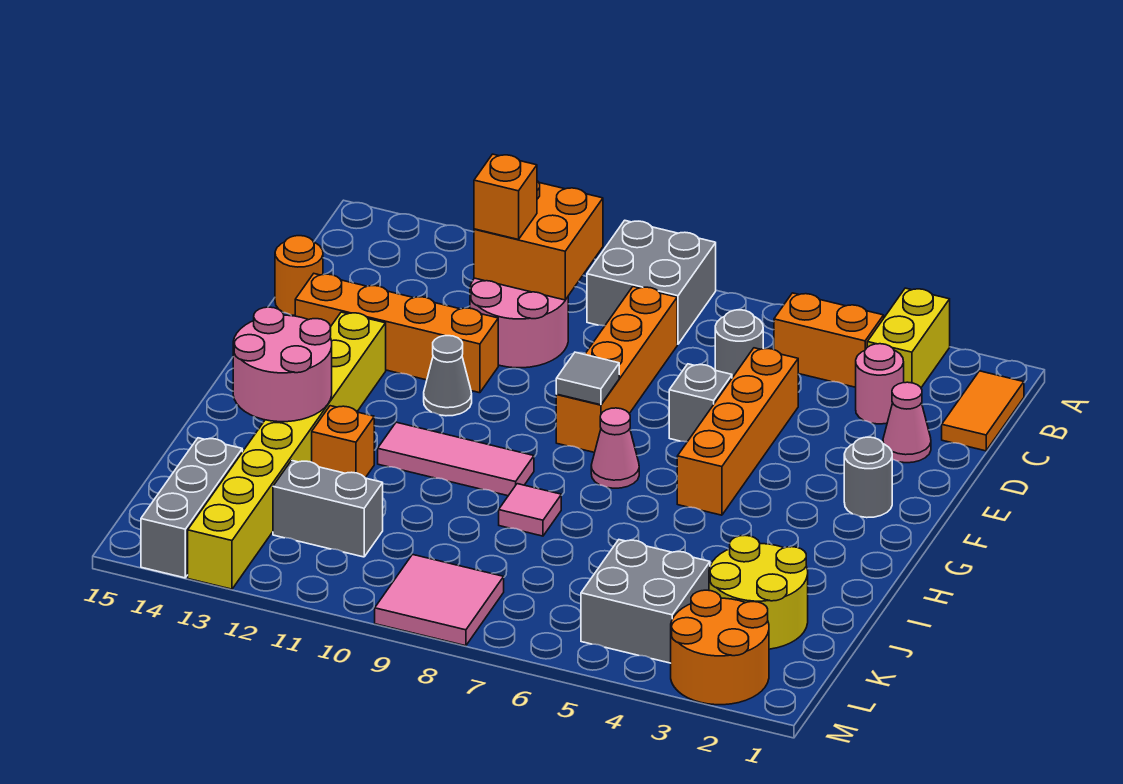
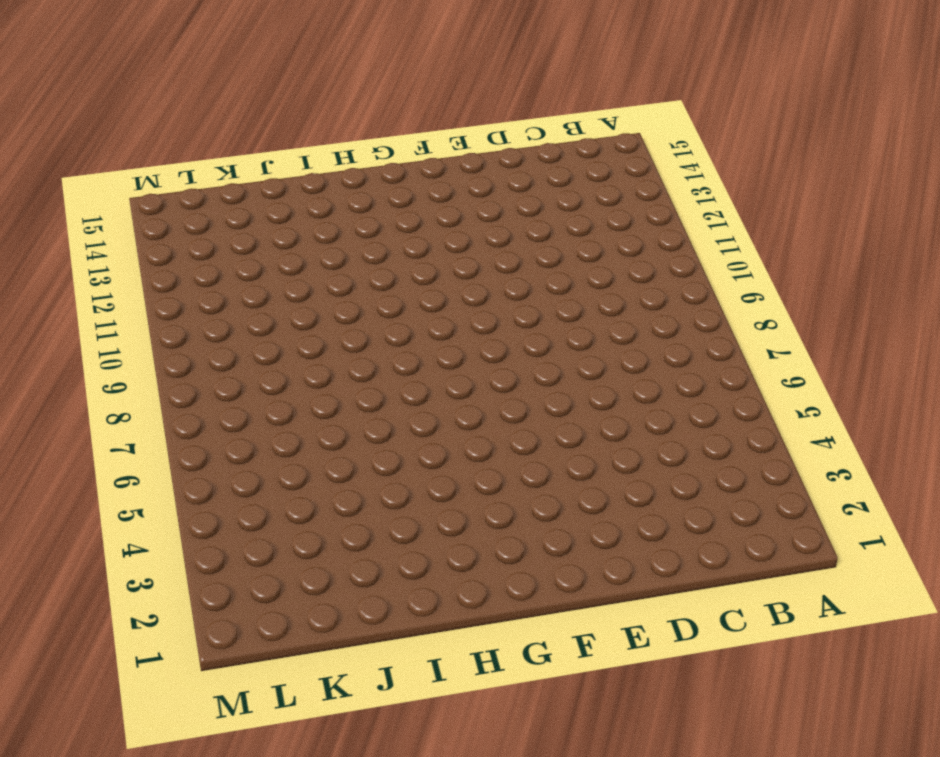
none -> yellow 1x2 brick [867,288,950,387]
none -> grey 2x2 brick [587,220,716,344]
none -> orange 1x2 tile [942,371,1024,451]
none -> orange 1x2 brick [774,293,884,387]

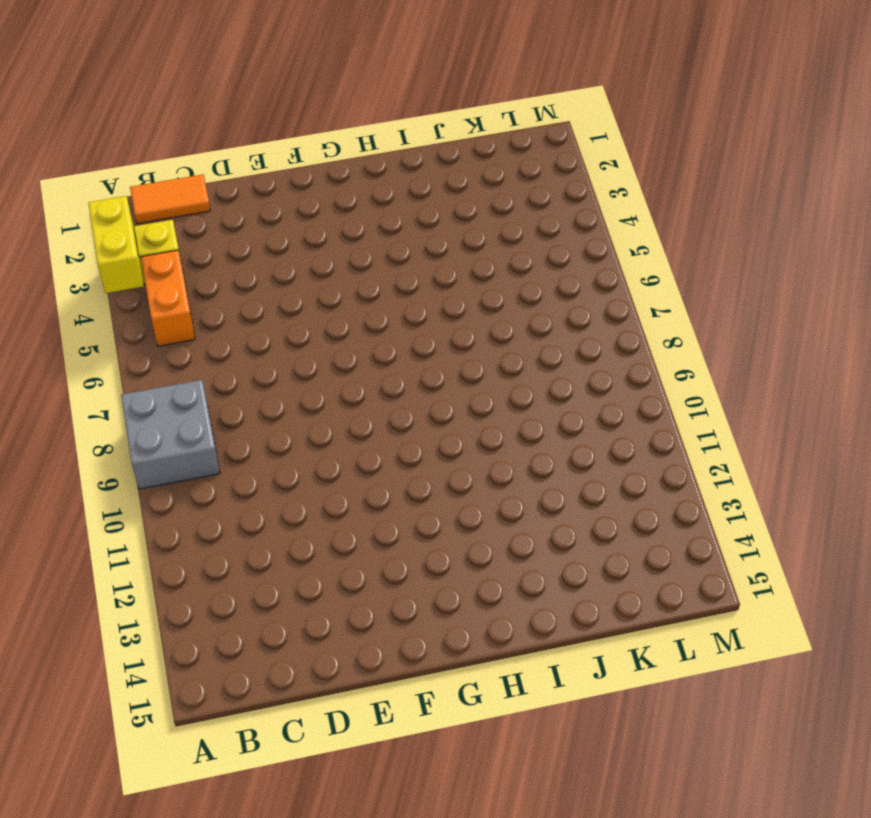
yellow 1x2 brick [88,196,144,293] -> none
none -> pink 1x1 round brick [856,344,904,424]
none -> grey 1x1 round brick [715,310,763,378]
none -> orange 1x4 brick [556,287,677,453]
none -> pink 2x2 round brick [470,278,568,368]

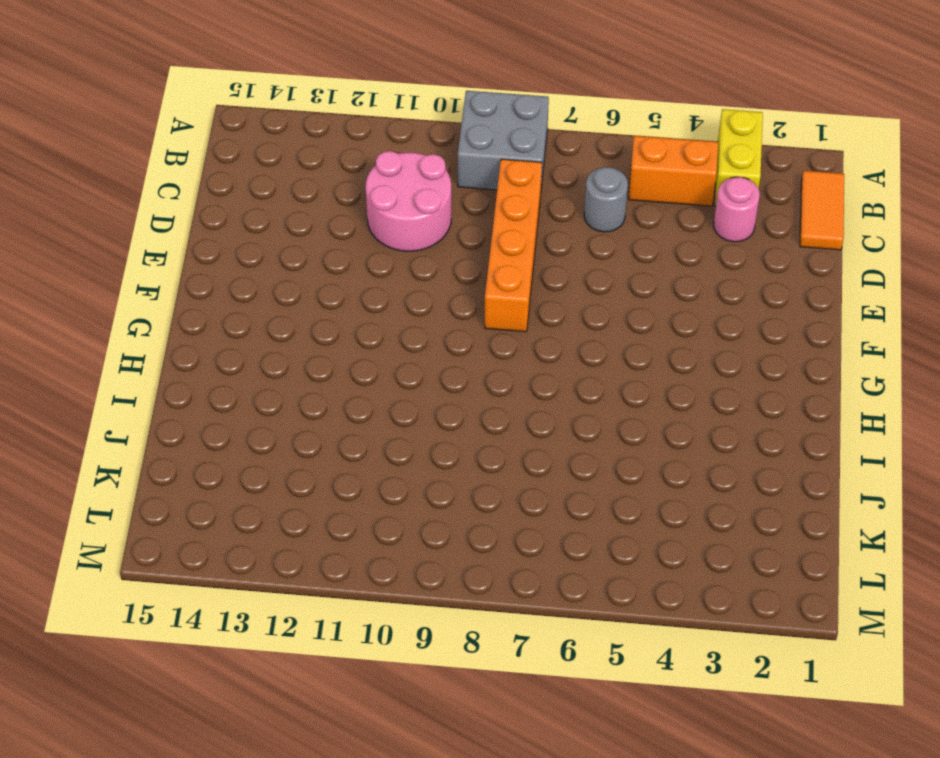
none -> pink 1x1 cone [883,382,931,463]
none -> orange 1x4 brick [677,348,798,515]
none -> orange 1x1 round brick [275,236,323,316]
none -> grey 1x1 brick [669,364,732,442]

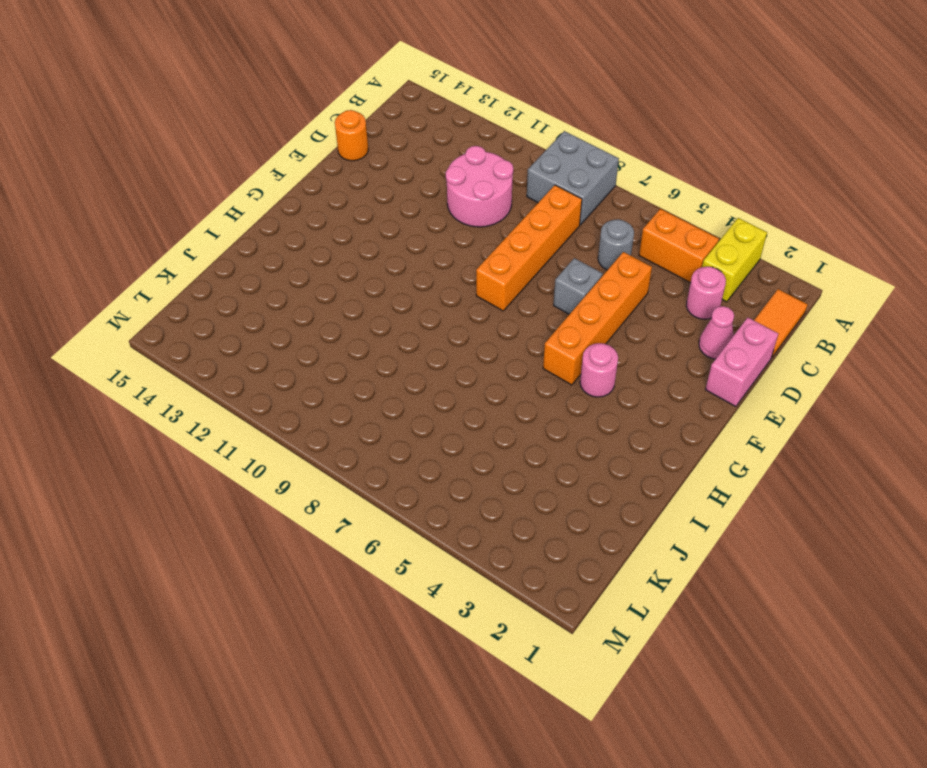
pink 1x2 brick [705,318,778,407] -> none
pink 1x1 round brick [580,343,618,397] -> none
none -> orange 1x4 brick [295,274,498,393]
none -> grey 1x1 round brick [844,437,892,518]
none -> grey 1x1 cone [424,336,472,416]
none -> yellow 1x8 brick [188,312,386,589]

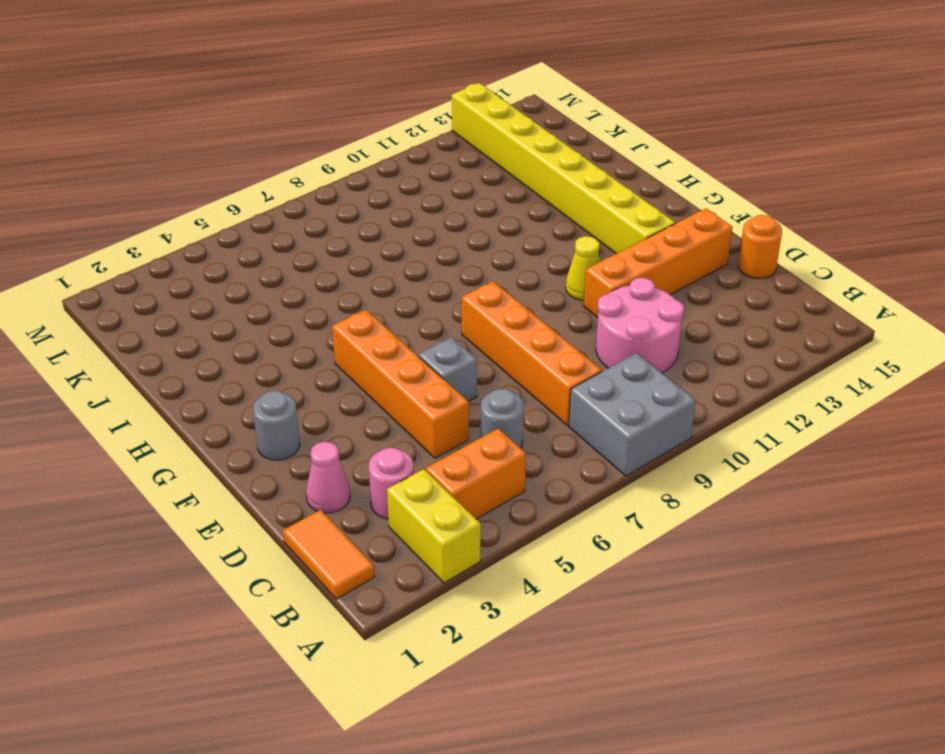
yellow 1x1 cone [566,236,600,300] -> grey 1x1 cone [424,336,472,416]
none -> pink 1x1 cone [591,408,639,488]
none -> pink 1x3 tile [378,422,534,496]
none -> pink 1x1 tile [499,484,561,536]
none -> orange 1x1 brick [312,406,374,478]

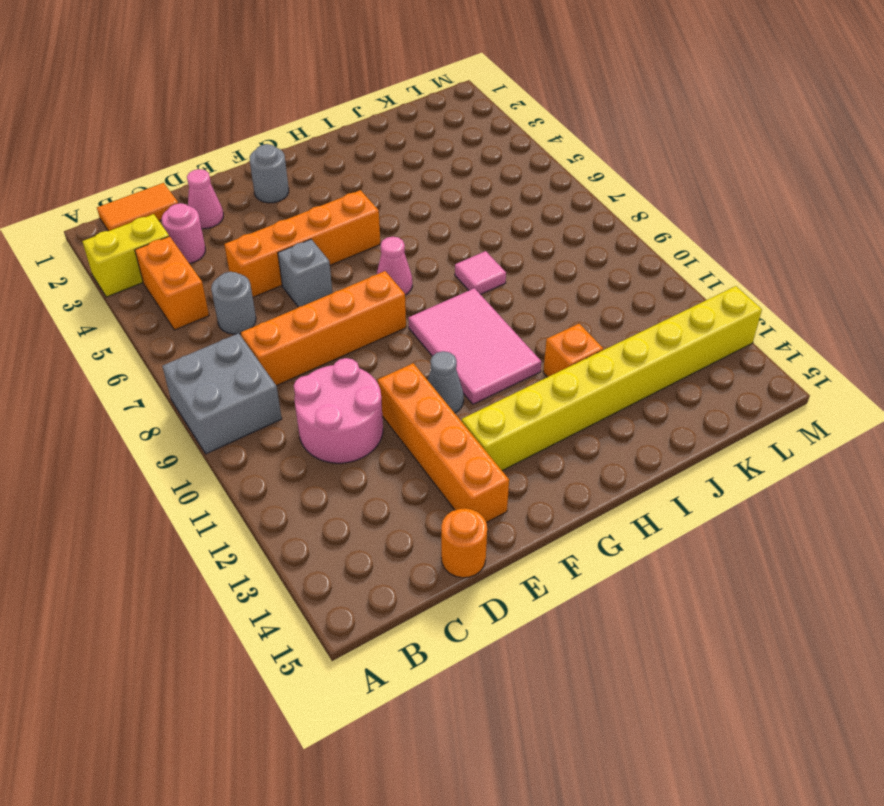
pink 2x3 tile [408,288,541,404] -> pink 1x3 tile [378,422,534,496]
none -> yellow 2x2 round brick [709,535,808,649]
none -> grey 2x2 brick [581,540,710,663]
none -> grey 1x2 brick [273,460,383,557]
none -> grey 1x3 brick [141,438,242,578]

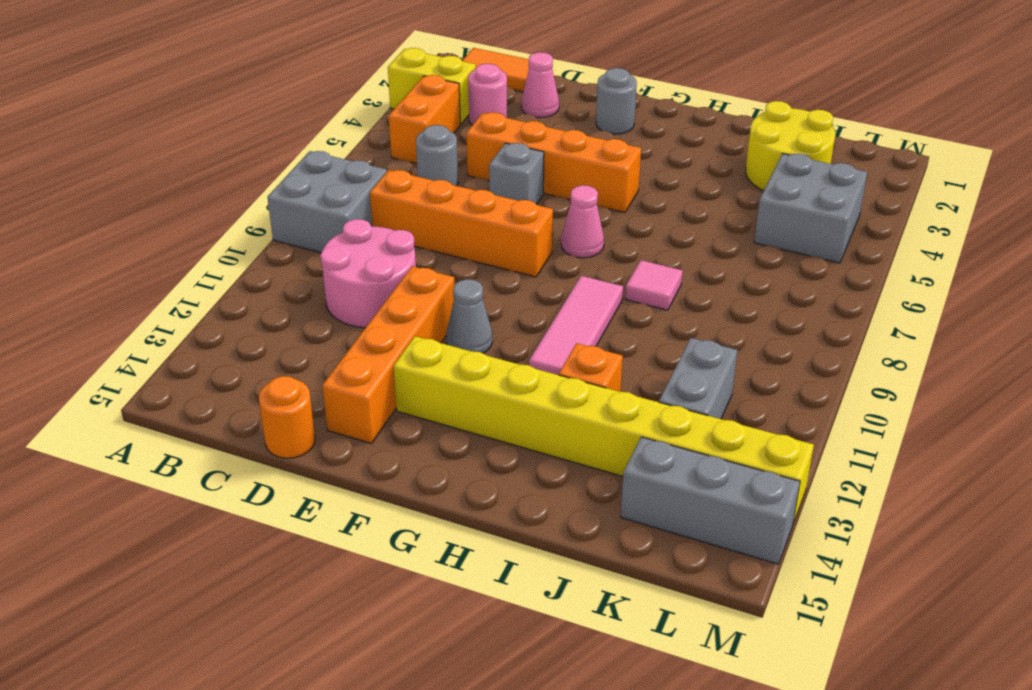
none -> orange 2x2 round brick [671,590,769,705]
none -> pink 2x2 tile [375,555,504,646]
none -> orange 2x2 brick [474,181,603,300]
none -> grey 1x1 tile [556,352,619,405]

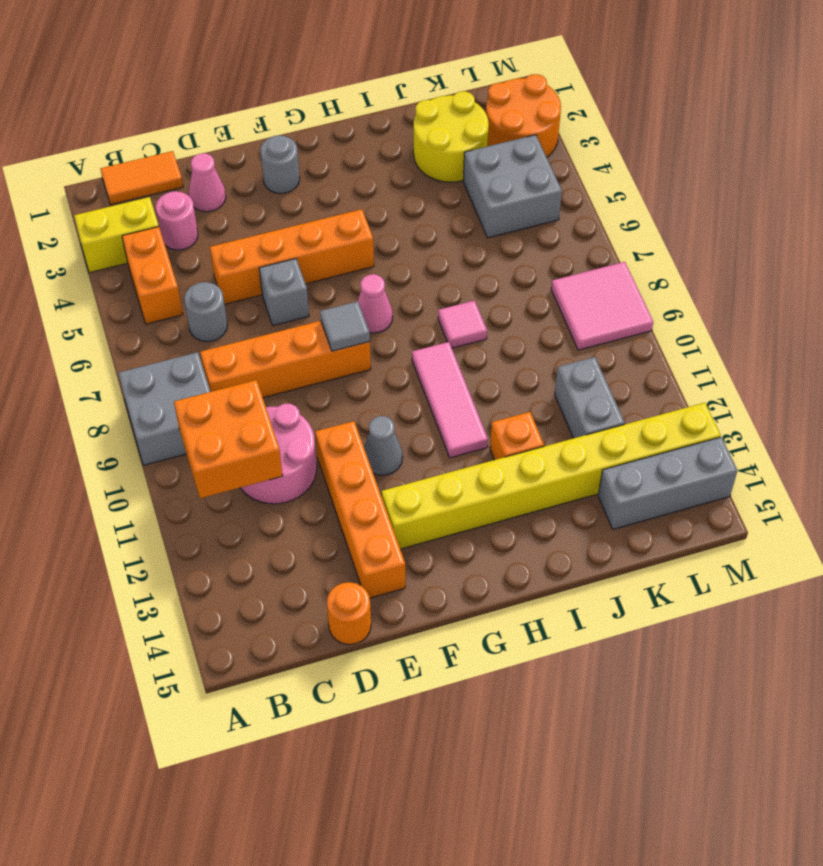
none -> pink 2x2 round brick [233,307,332,422]
none -> orange 1x1 brick [474,154,537,240]

